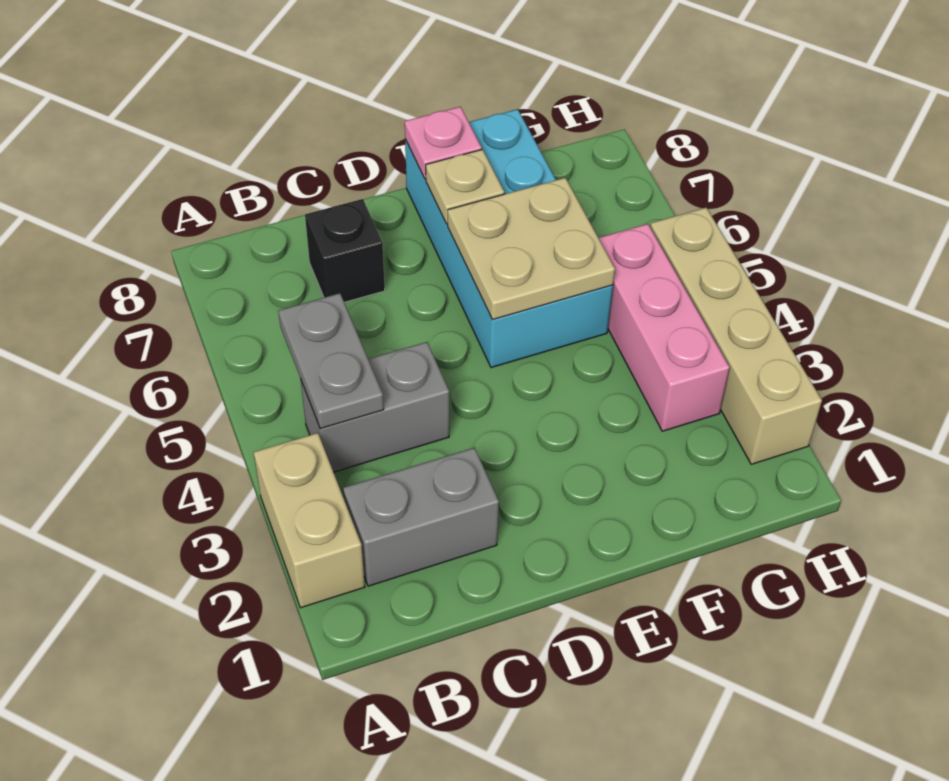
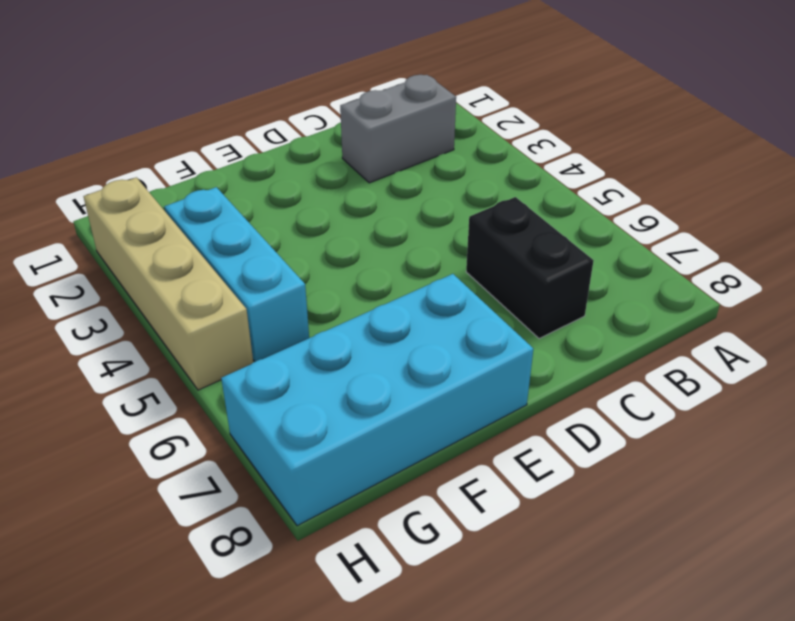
black 1x2 brick [466,197,594,339] -> black 1x1 brick [305,199,385,302]
cyan 2x4 brick [221,274,533,526] -> cyan 2x4 brick turned to [405,109,613,368]
cyan 1x3 brick [164,187,309,362] -> pink 1x3 brick [599,224,730,431]
none -> tan 1x2 brick [254,433,365,608]
none -> grey 1x2 brick [301,342,449,472]

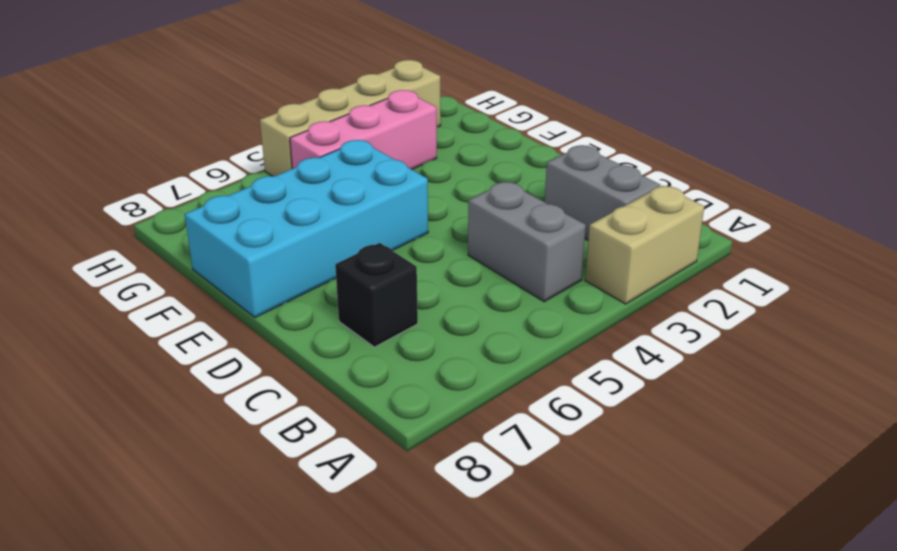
none -> grey 1x2 plate [278,293,384,429]
none -> tan 2x2 plate [448,178,615,319]

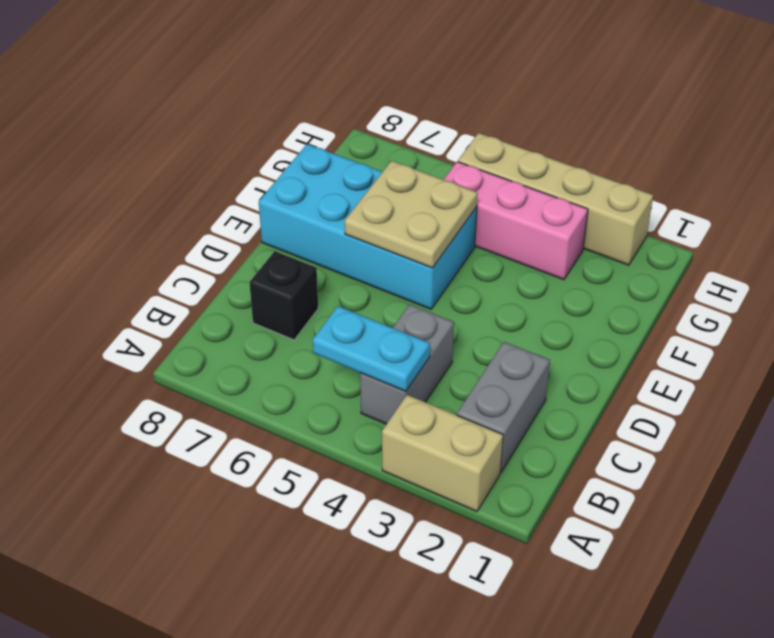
cyan 1x2 plate [313,306,430,391] -> grey 1x2 plate [278,293,384,429]
none -> tan 1x1 plate [426,149,504,224]
none -> pink 1x1 plate [405,107,482,179]

